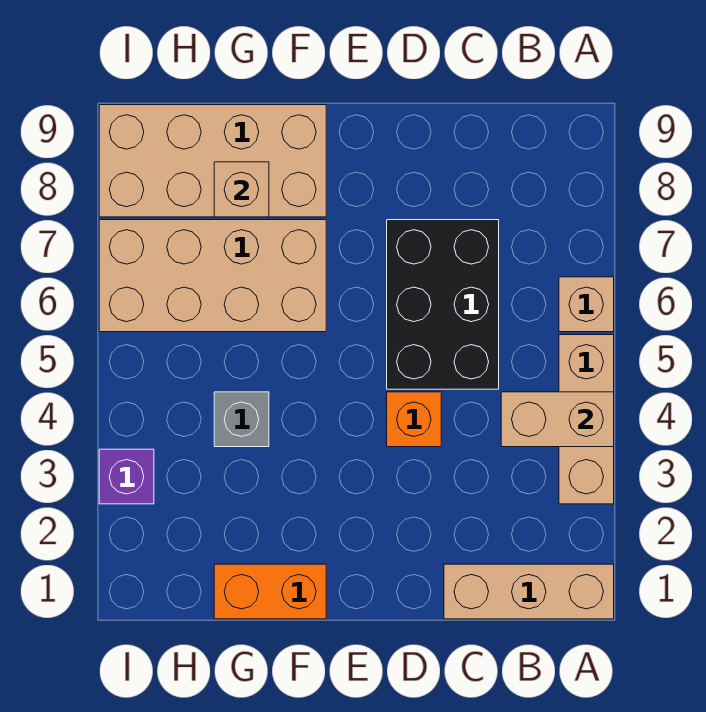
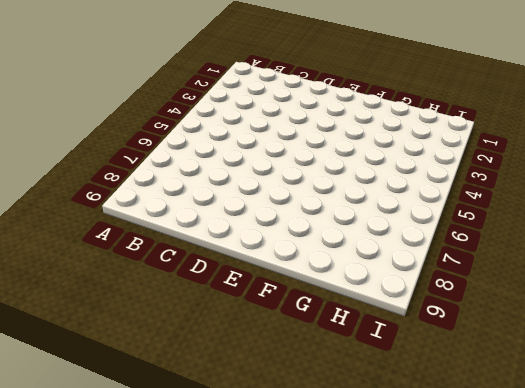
none -> tan 1x3 brick [444,564,614,619]
none -> tan 1x3 brick [559,335,614,504]
none -> tan 1x1 brick [559,277,614,332]

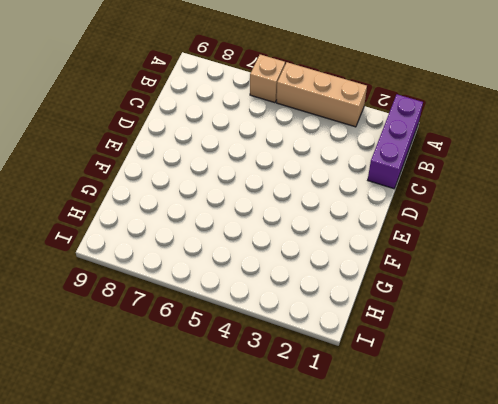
purple 1x3 brick [368,94,423,189] -> tan 1x3 brick [444,564,614,619]
none -> black 2x3 brick [387,220,499,389]
none -> orange 1x1 brick [387,392,441,447]
none -> orange 1x2 brick [214,564,326,619]

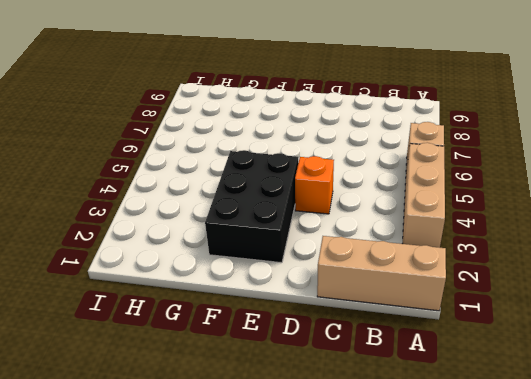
black 2x3 brick [205,150,298,263] -> black 2x3 brick moved to [387,220,499,389]
none -> orange 1x2 brick [214,564,326,619]
none -> tan 2x4 brick [99,220,326,332]
none -> tan 2x4 brick [99,105,326,217]

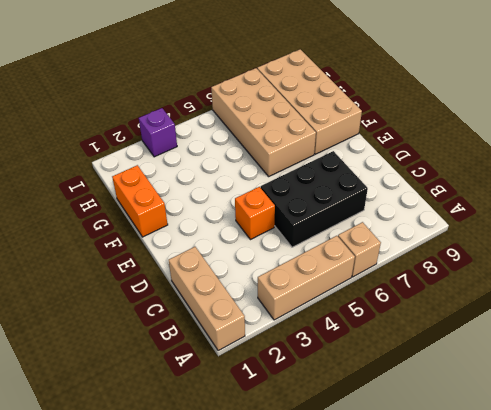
none -> grey 1x1 brick [214,392,269,447]
none -> tan 1x2 brick [501,392,614,447]
none -> tan 1x1 brick [214,162,269,217]

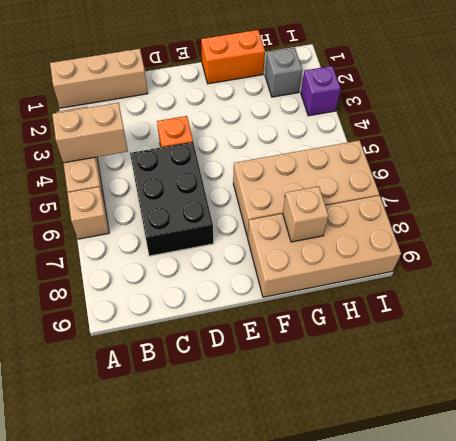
grey 1x1 brick [265,48,302,97] -> grey 1x1 brick moved to [214,392,269,447]

